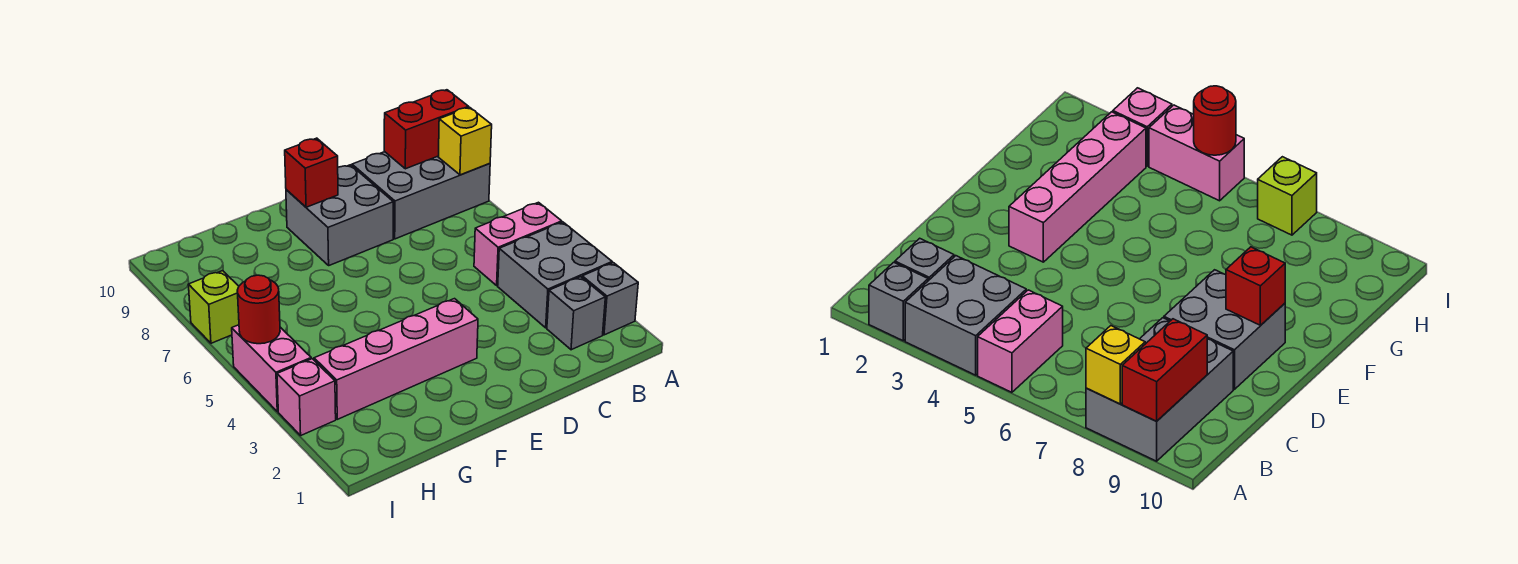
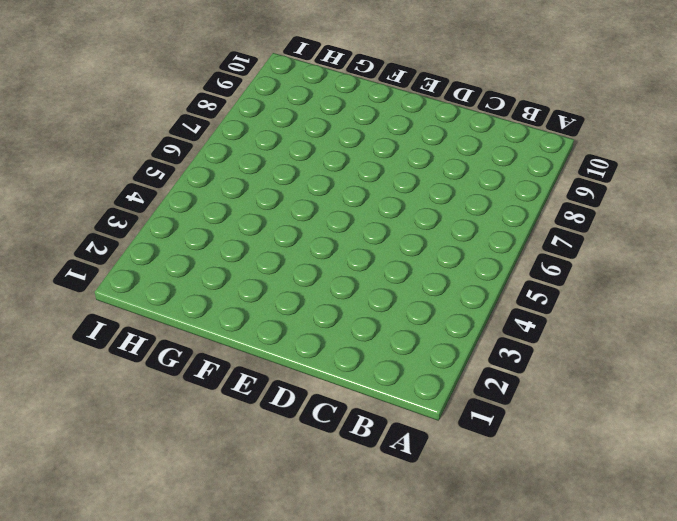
none -> grey 1x1 brick [582,263,638,335]
none -> grey 2x2 brick [498,222,612,328]
none -> pink 1x2 brick [474,202,562,286]

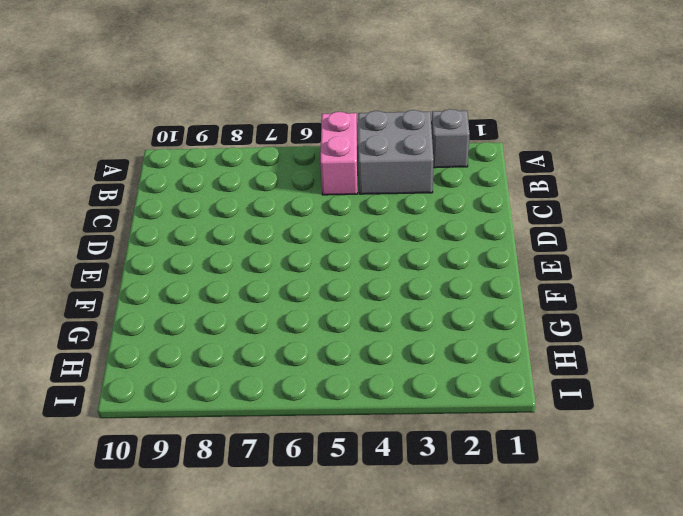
none -> grey 2x3 brick [352,152,490,239]
none -> grey 1x1 brick [547,277,605,350]
none -> grey 2x2 brick [286,165,393,265]

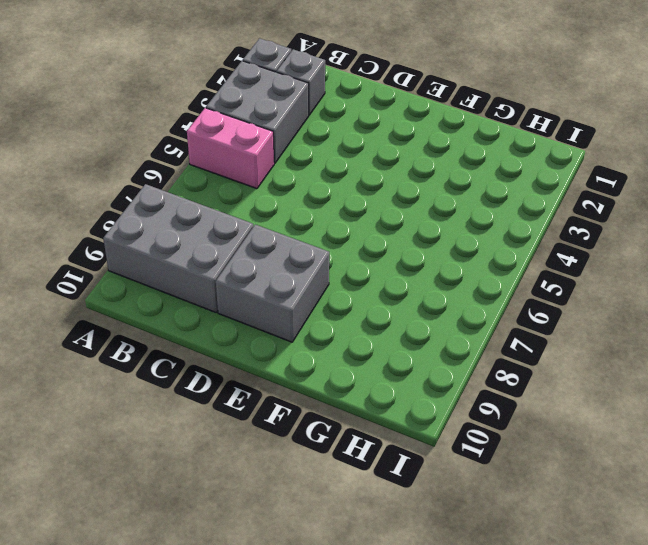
none -> pink 1x4 brick [314,299,478,419]
none -> pink 1x1 brick [277,359,336,435]
none -> pink 1x2 brick [232,325,311,412]

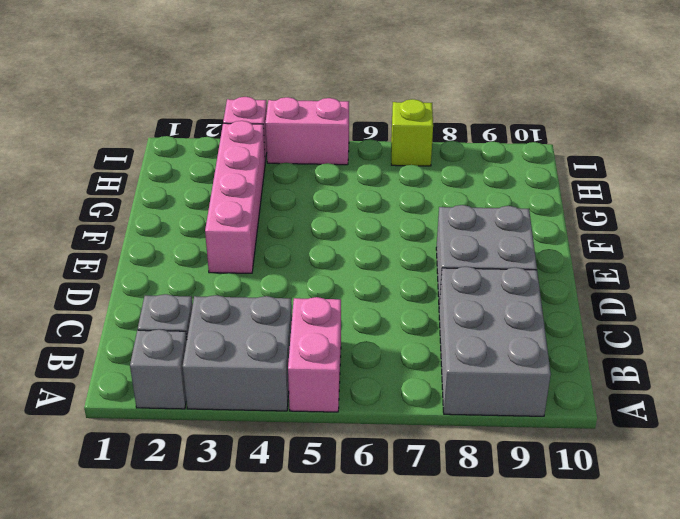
none -> yellow 1x1 brick [438,107,492,175]
none -> red 1x2 brick [384,90,469,169]
none -> red 1x1 brick [285,138,338,207]

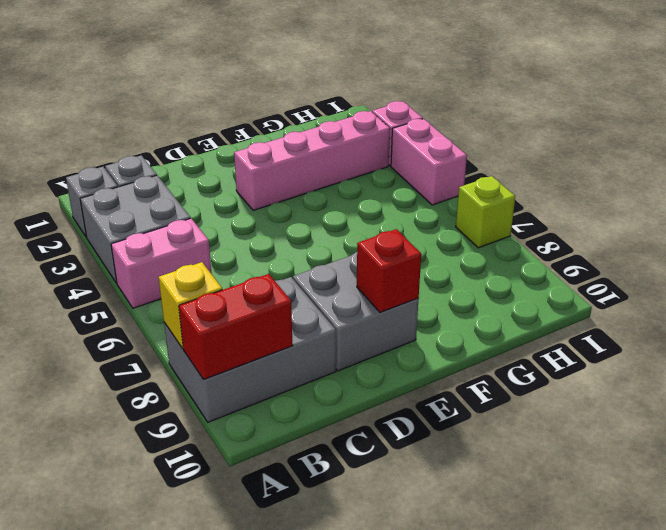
none -> red 1x1 round brick [237,275,280,344]

